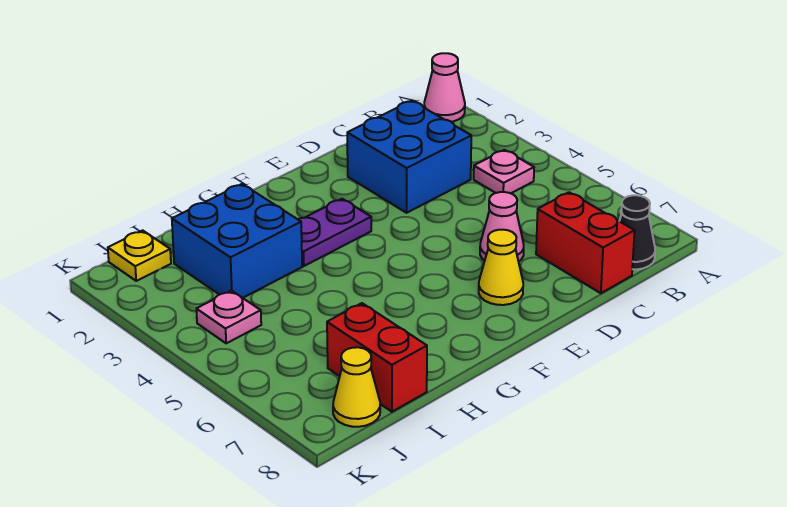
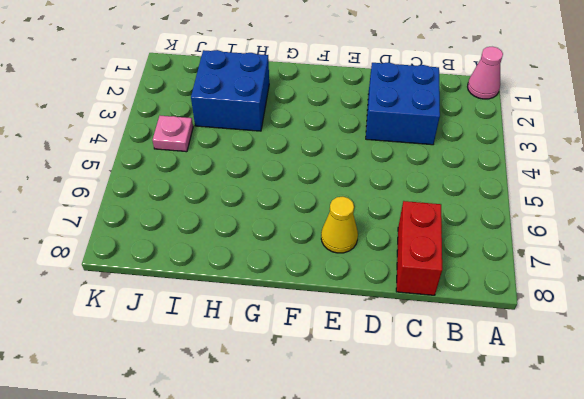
none -> pink 1x1 plate [474,150,534,193]
none -> black 1x1 cone [620,195,655,270]
none -> pink 1x1 cone [480,192,524,262]

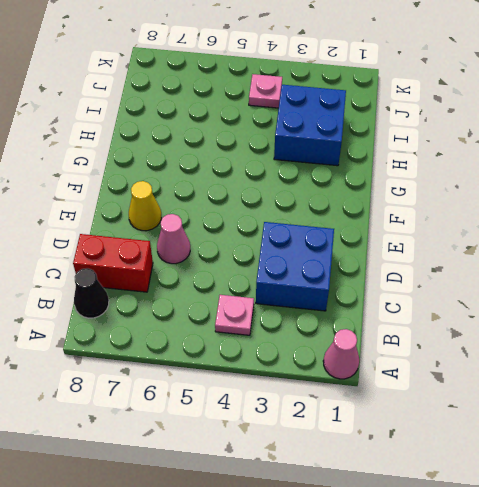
none -> purple 1x2 plate [298,199,371,266]
none -> red 1x2 brick [327,303,427,412]
none -> yellow 1x1 plate [108,230,171,281]

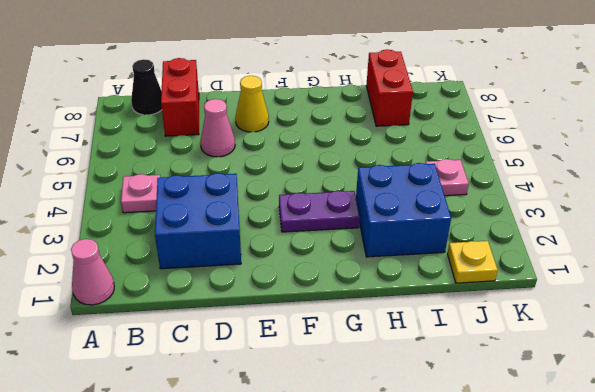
none -> yellow 1x1 cone [333,347,380,427]

